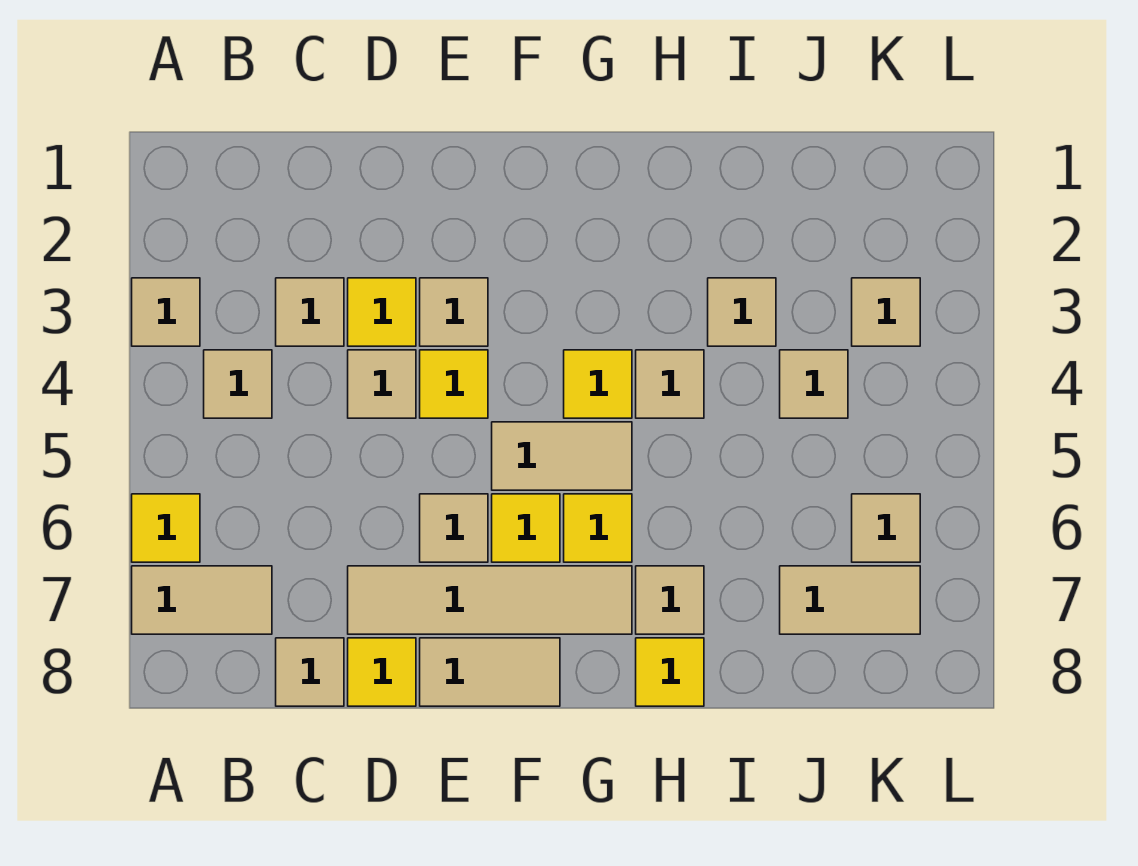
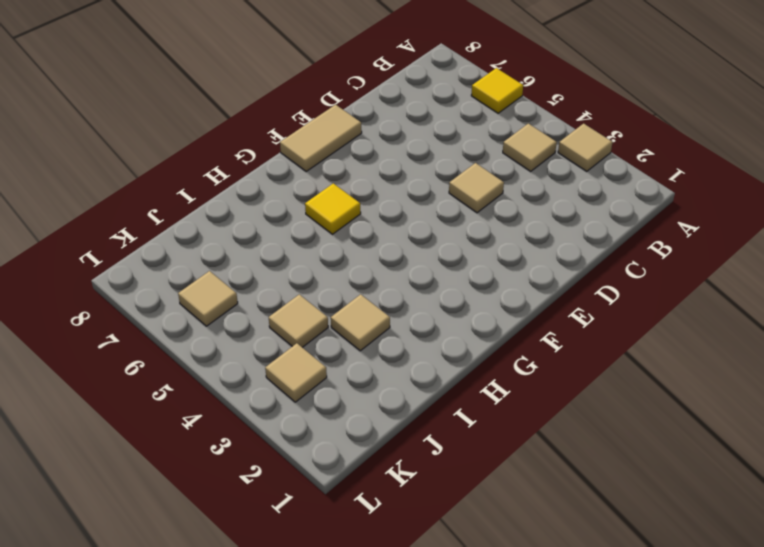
none -> tan 1x2 tile [132,566,272,634]
none -> tan 1x1 tile [276,278,344,346]
none -> tan 1x1 tile [276,638,344,706]

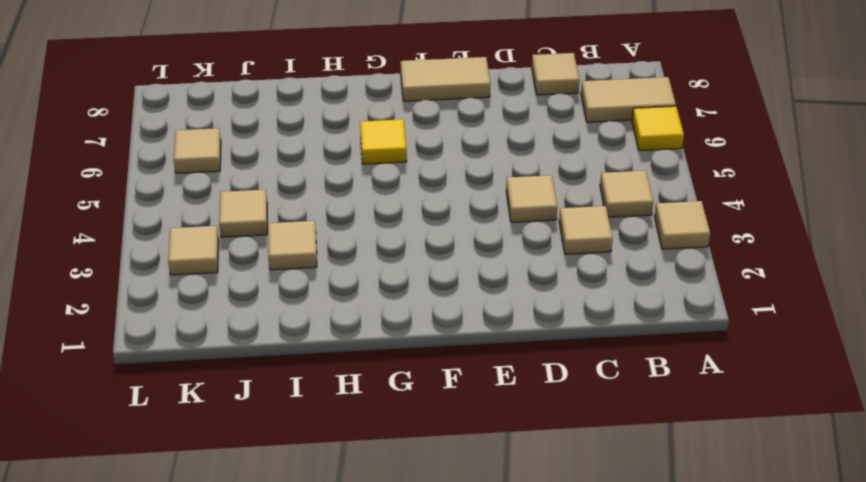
none -> yellow 1x1 tile [348,278,416,346]
none -> tan 1x4 tile [348,566,632,634]
none -> yellow 1x1 tile [348,638,416,706]

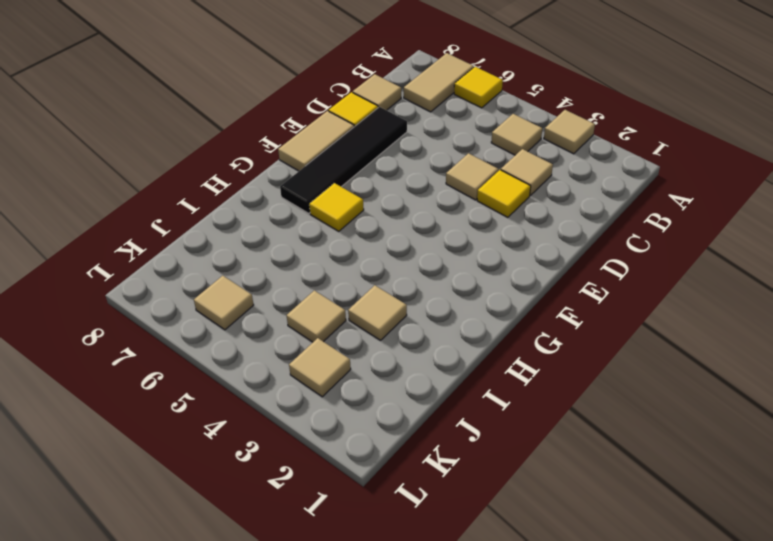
black 1x4 tile [280,107,407,214] -> tan 1x4 tile [348,566,632,634]
none -> tan 1x1 tile [420,278,488,346]
none -> yellow 1x1 tile [420,350,488,418]
none -> tan 1x1 tile [420,494,488,562]

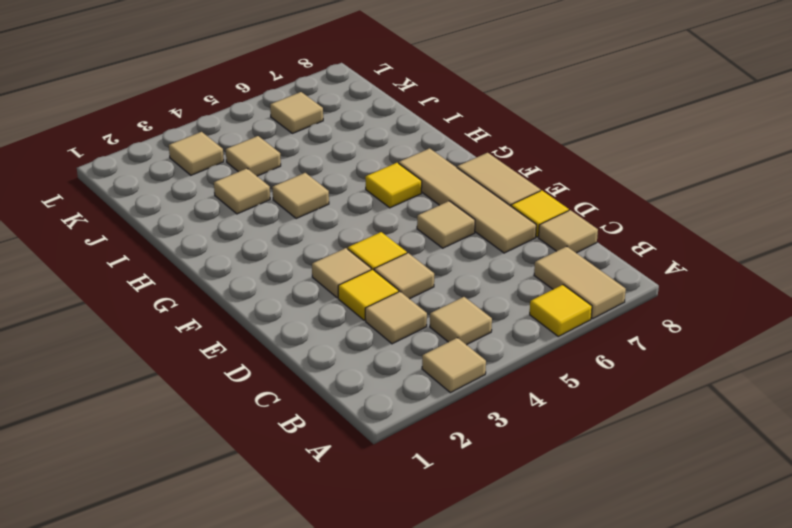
none -> tan 1x2 tile [492,422,632,490]
none -> yellow 1x1 tile [492,494,560,562]
none -> yellow 1x1 tile [564,350,632,418]

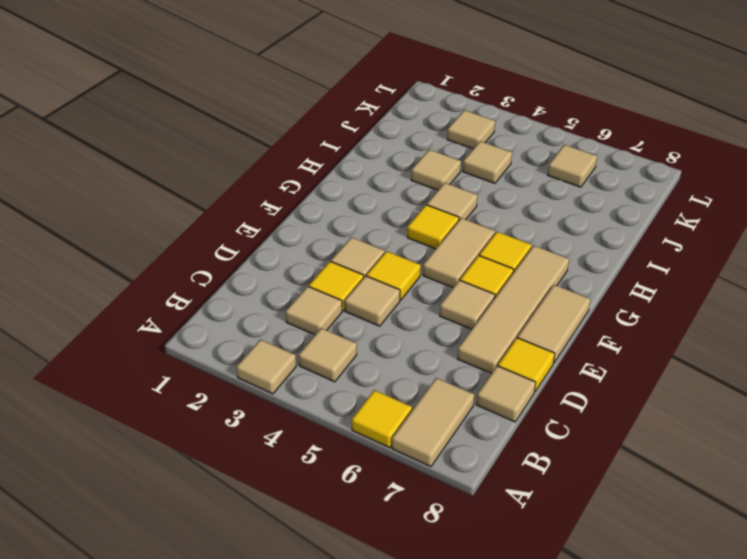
none -> tan 1x1 tile [636,566,704,634]
none -> yellow 1x1 tile [636,638,704,706]
none -> tan 1x2 tile [780,566,920,634]

